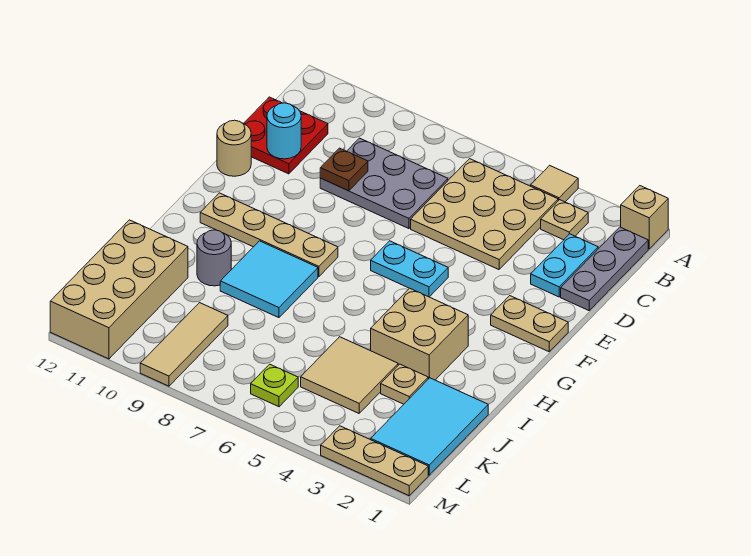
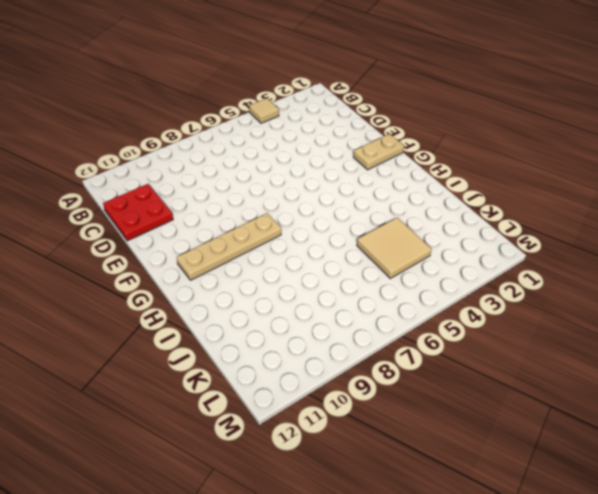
none -> tan 1x1 brick [621,186,668,249]
none -> grey 1x3 plate [561,227,648,311]
none -> tan 1x1 plate [541,200,588,240]

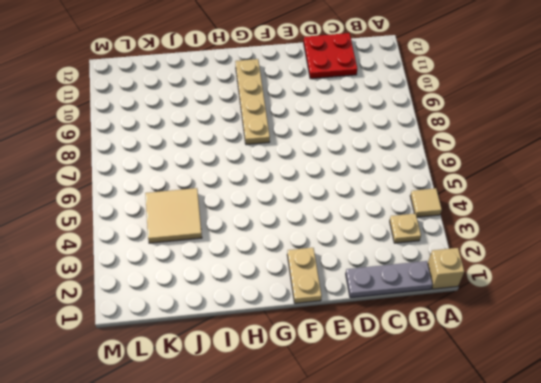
none -> tan 3x3 plate [411,159,558,270]
none -> cyan 1x2 plate [531,234,598,297]
none -> grey 2x3 plate [320,138,448,229]

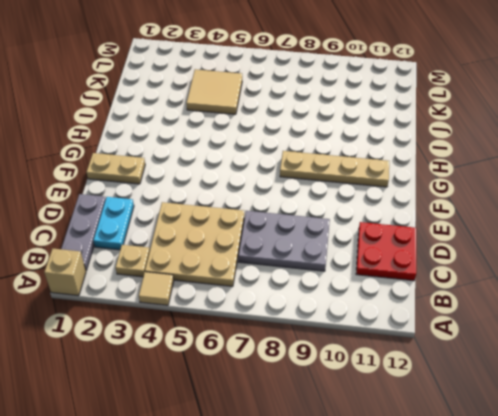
none -> tan 1x1 round brick [217,120,251,176]
none -> cyan 1x2 plate [371,241,448,297]
none -> tan 2x2 brick [371,288,468,380]

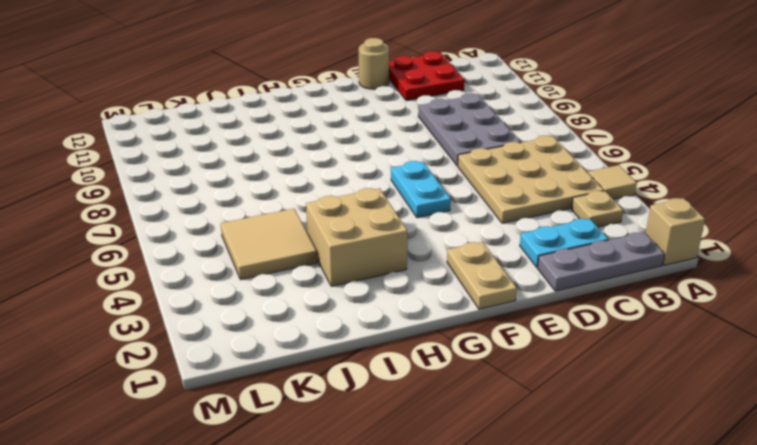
none -> tan 1x4 plate [200,193,338,277]
none -> cyan 2x2 tile [220,241,318,318]
none -> grey 1x1 round brick [197,230,231,286]

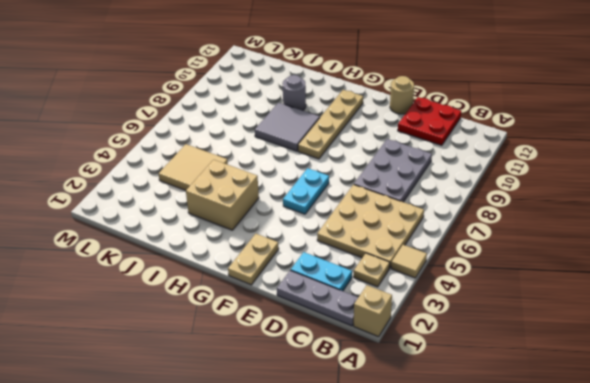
grey 2x2 tile [255,102,320,151] -> cyan 2x2 tile [220,241,318,318]
none -> cyan 2x3 tile [371,378,488,475]
none -> tan 1x1 plate [381,364,428,404]
none -> tan 2x4 brick [50,220,188,359]

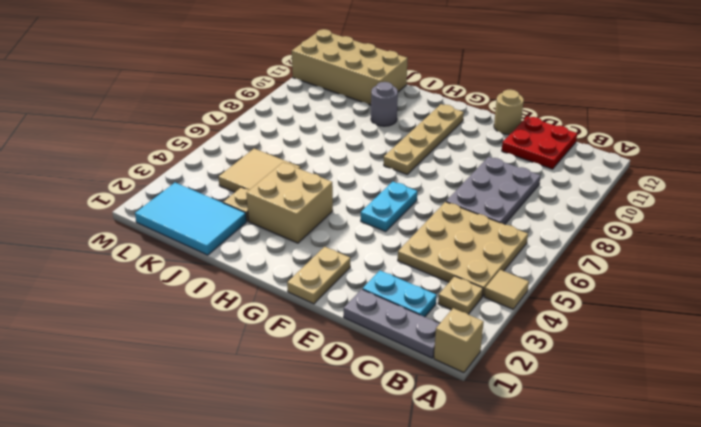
none -> cyan 2x2 tile [220,241,318,318]
none -> tan 1x3 tile [140,303,228,386]
none -> lime 1x1 plate [251,364,298,407]

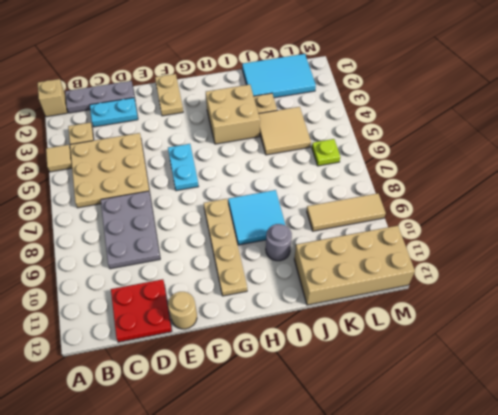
none -> tan 1x3 plate [321,426,428,496]
none -> brown 1x1 plate [320,148,368,191]
none -> cyan 1x1 round brick [267,103,301,159]

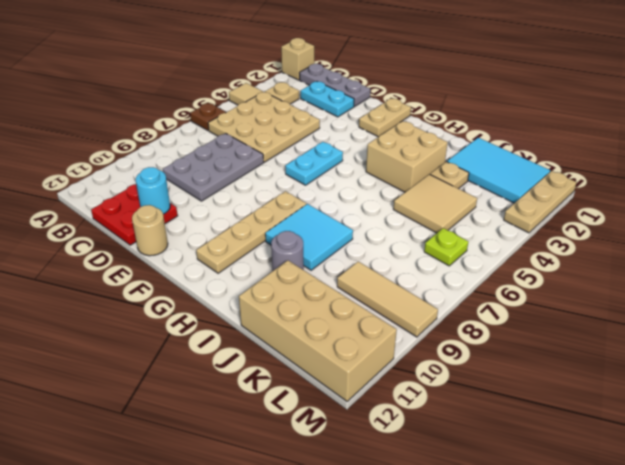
brown 1x1 plate [190,103,226,130] -> brown 1x1 plate moved to [320,148,368,191]

